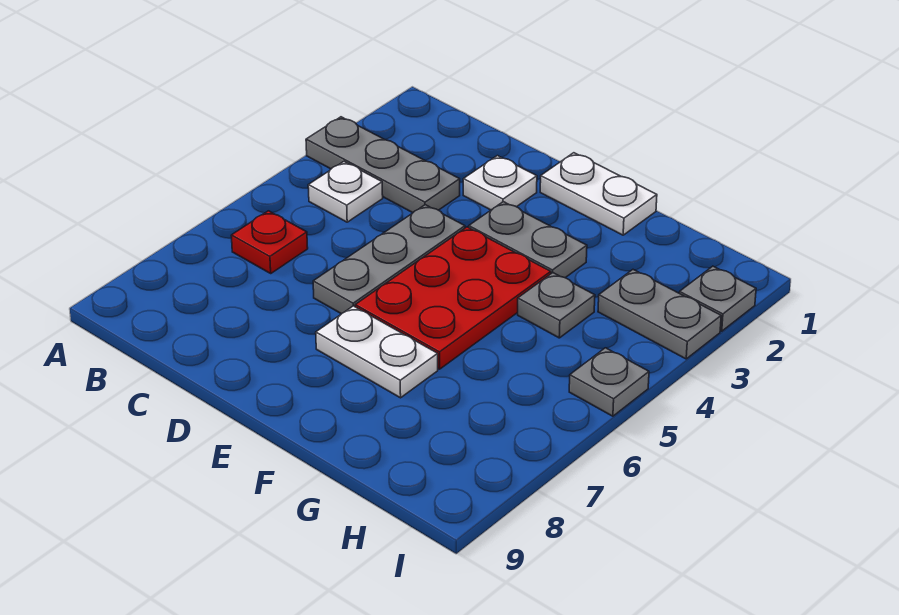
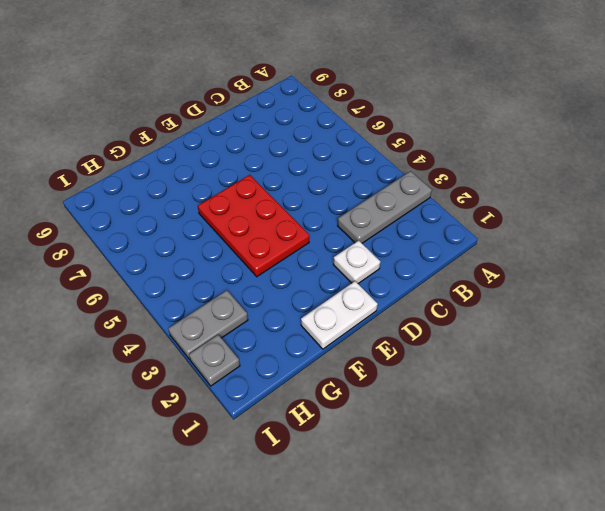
none -> white 1x1 plate [308,162,383,222]
none -> red 1x1 plate [231,211,308,273]
none -> grey 1x3 plate [313,205,465,314]

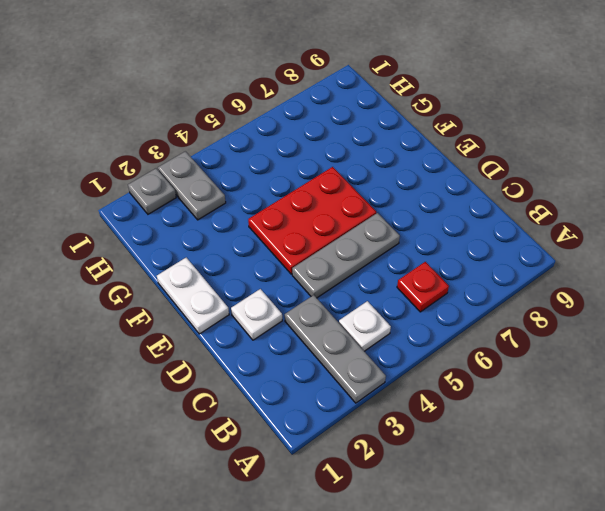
none -> grey 1x2 plate [469,202,587,278]
none -> white 1x2 plate [316,306,438,398]
none -> grey 1x1 plate [518,273,595,338]

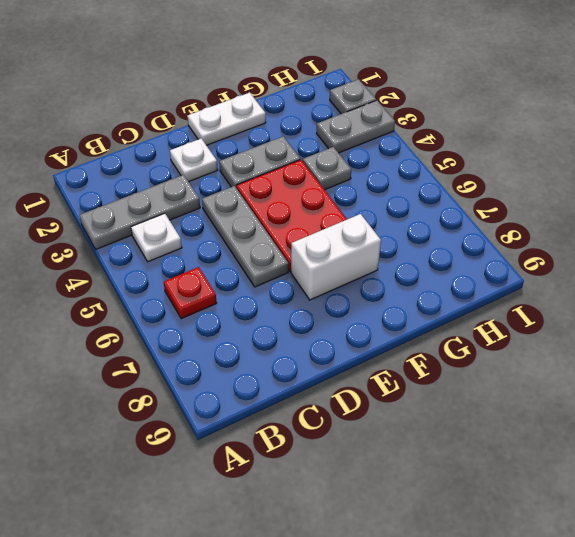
white 1x2 brick [291,214,381,300] -> white 1x2 plate [316,306,438,398]
none -> grey 1x1 plate [569,348,649,416]

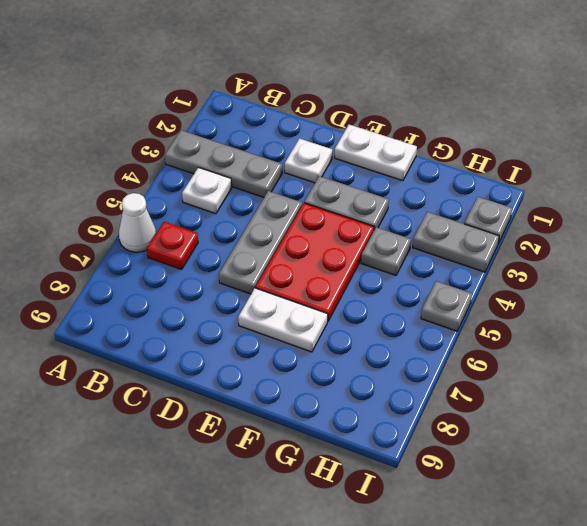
white 1x1 cone [119,193,156,252] -> none

